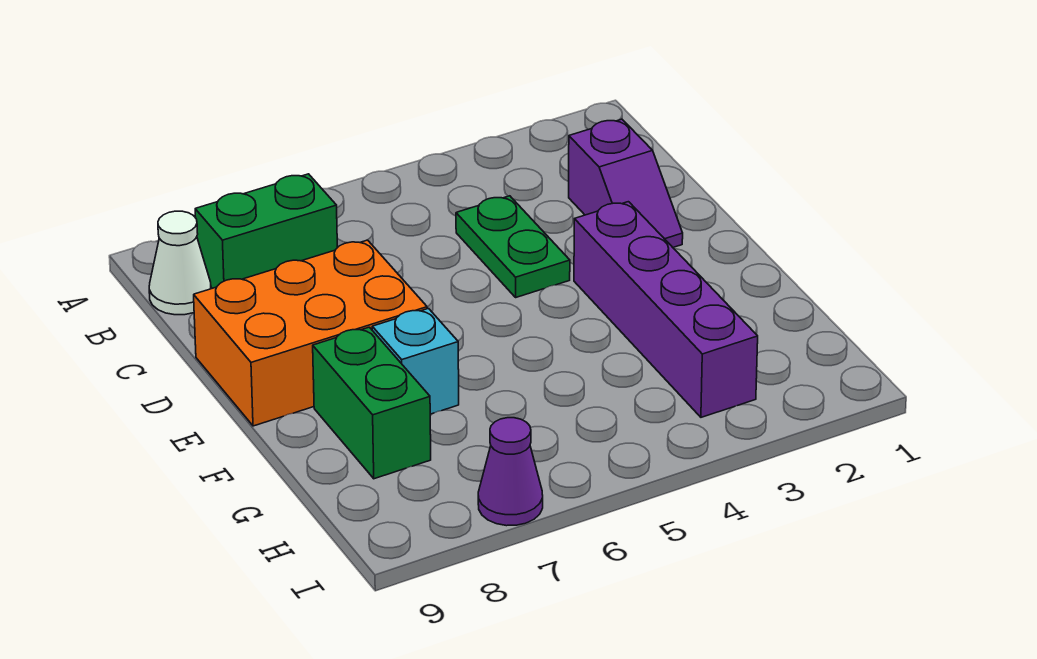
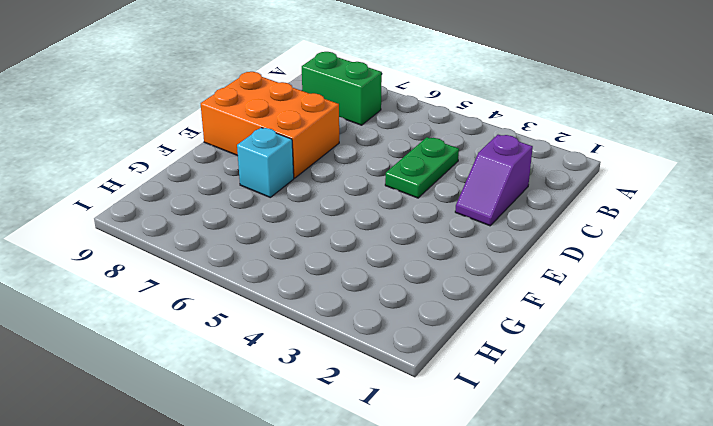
none -> white 1x1 cone [149,211,211,315]
none -> purple 1x4 brick [574,202,758,417]

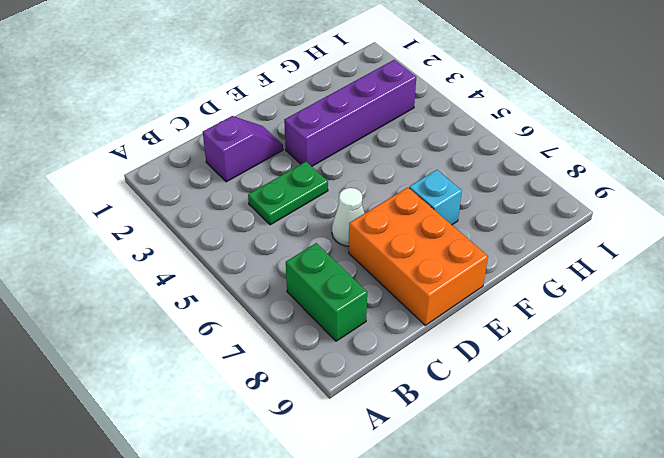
white 1x1 cone [332,188,365,246] -> white 1x1 cone moved to [149,211,211,315]
none -> green 1x2 brick [313,327,431,479]
none -> purple 1x1 cone [478,418,543,526]

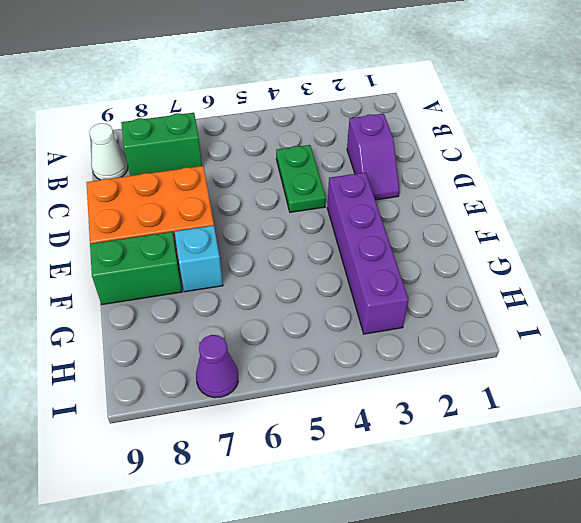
green 1x2 brick [90,232,182,305] -> green 1x2 brick turned to [313,327,431,479]

